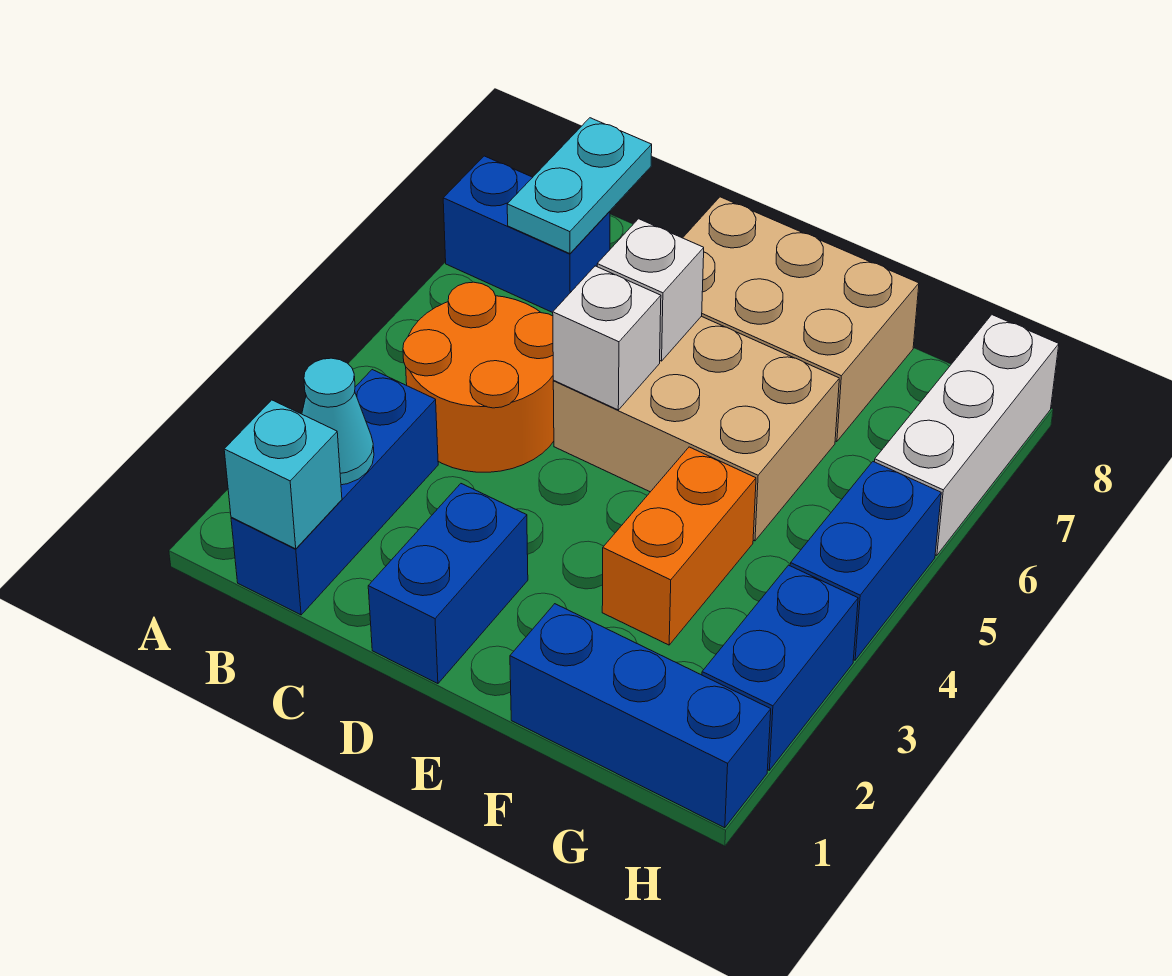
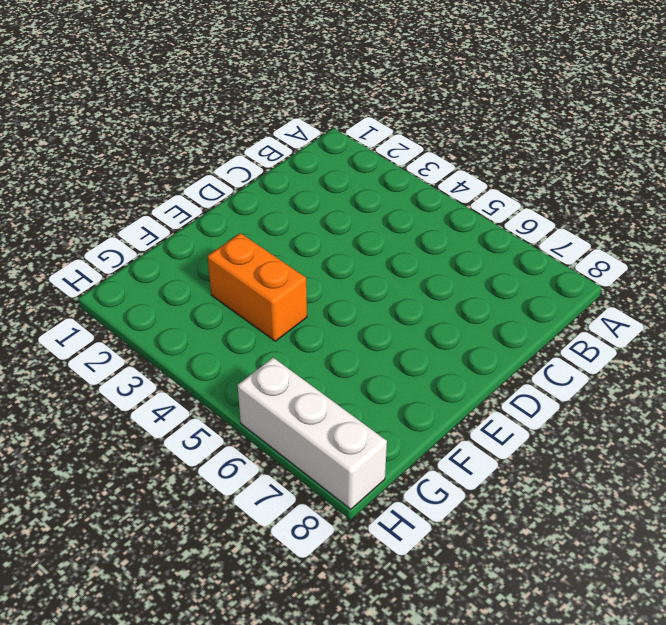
none -> blue 1x2 brick [443,156,610,313]
none -> blue 1x3 brick [231,370,438,615]
none -> orange 2x2 round brick [403,282,554,472]

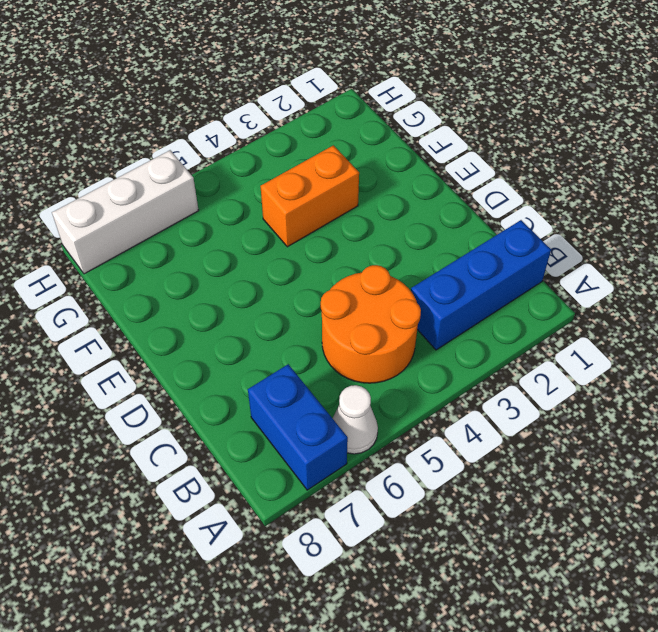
white 1x1 cone [333,385,378,454] -> none
none -> blue 1x2 brick [368,484,528,684]
none -> tan 2x3 brick [553,316,839,541]
none -> tan 2x3 brick [683,197,919,442]

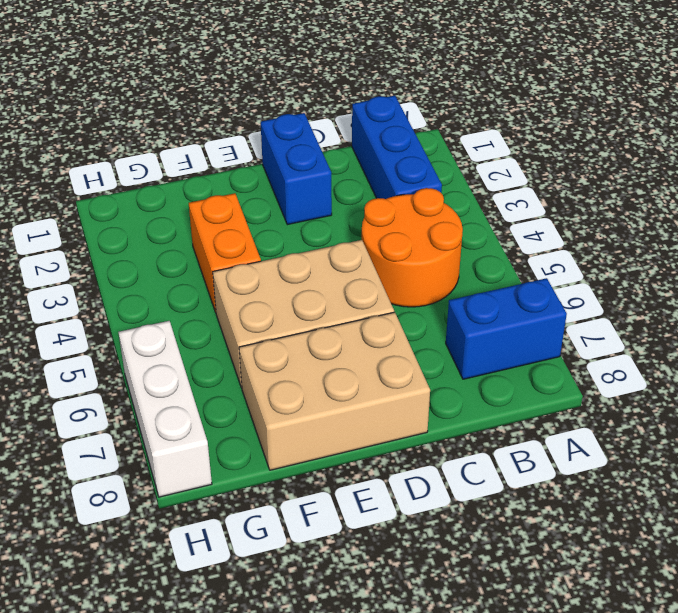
none -> blue 1x3 brick [510,604,771,828]
none -> blue 1x2 brick [702,565,858,770]
none -> blue 1x2 brick [790,462,941,660]

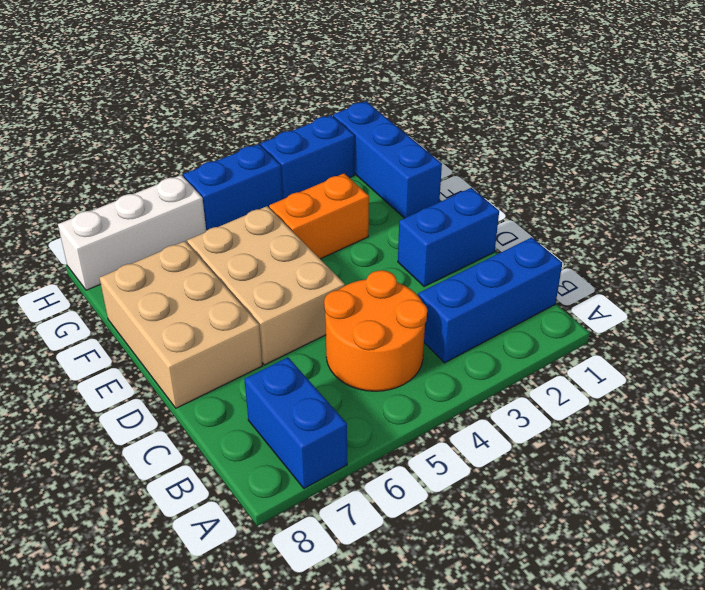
none -> cyan 1x1 brick [224,400,342,549]
none -> cyan 1x1 cone [302,358,374,485]
none -> cyan 1x2 plate [507,118,652,254]

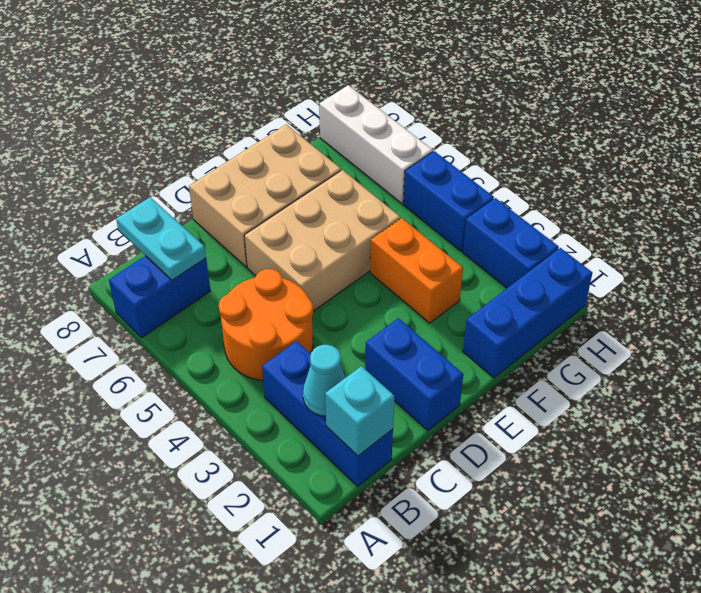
none -> white 1x1 brick [553,266,661,410]
none -> white 1x1 brick [597,219,704,361]

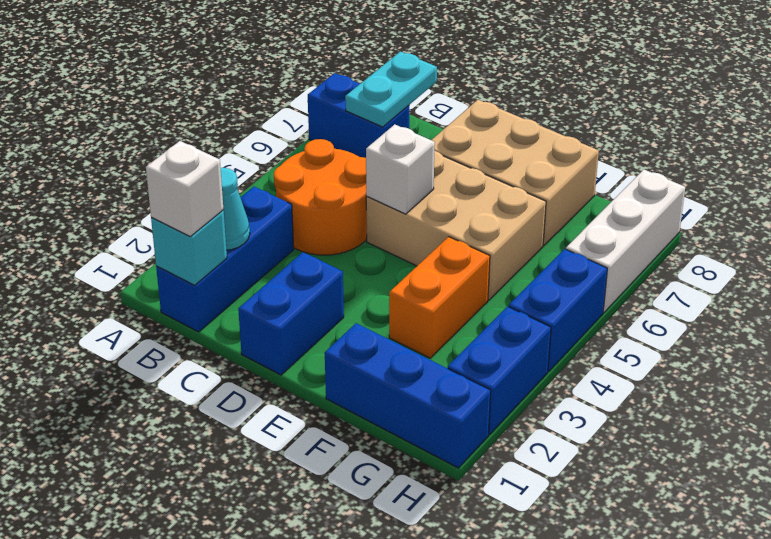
white 1x1 brick [146,141,223,236] -> white 1x1 brick moved to [597,219,704,361]

